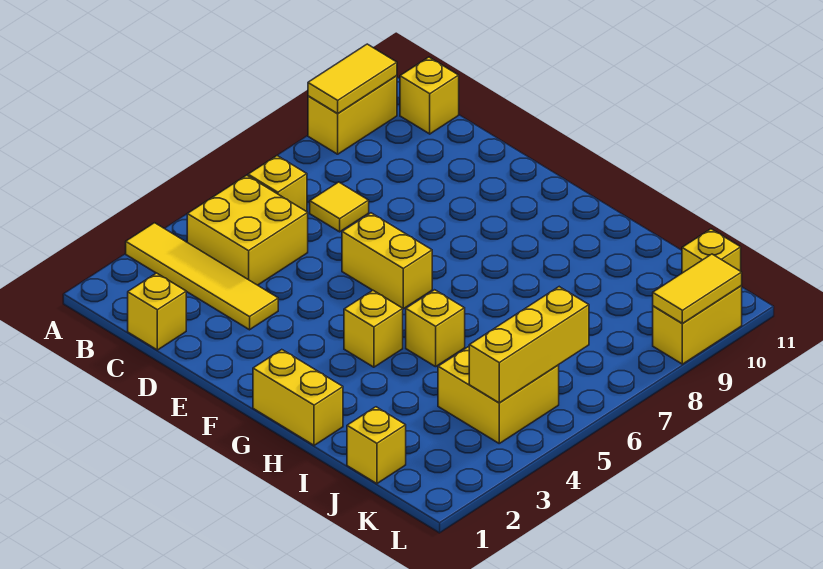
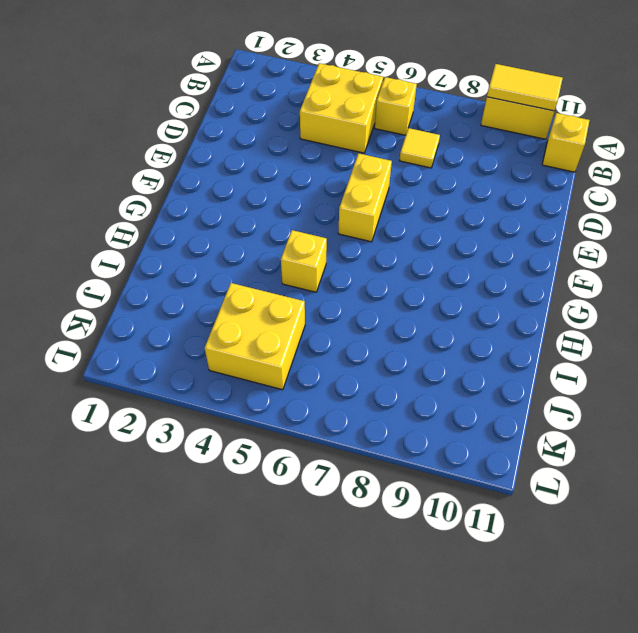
none -> yellow 1x4 tile [126,223,278,330]
none -> yellow 1x1 brick [128,273,186,350]
none -> yellow 1x2 brick [253,350,343,445]

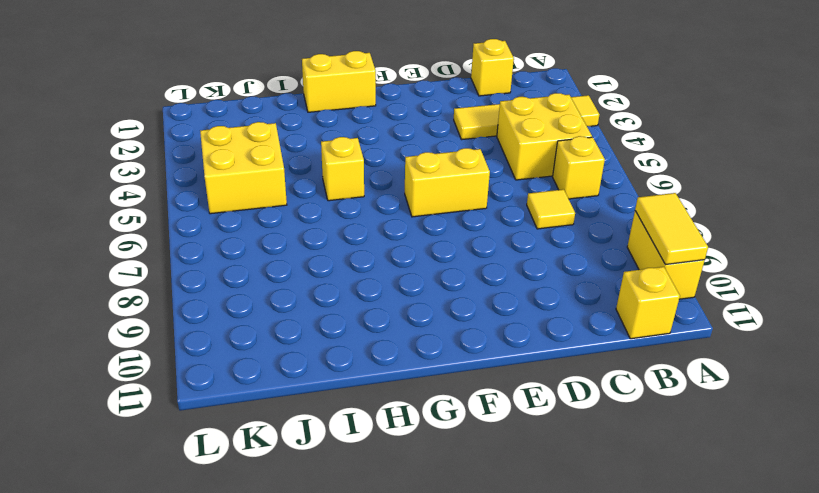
none -> yellow 1x1 brick [344,290,403,367]
none -> yellow 1x1 brick [347,407,406,484]
none -> yellow 1x1 brick [682,229,741,273]

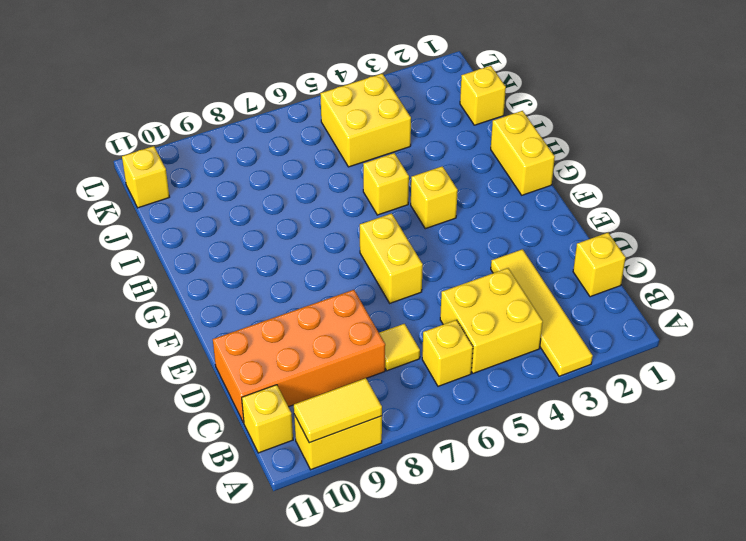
orange 2x4 brick [213,290,385,423] -> none
none -> yellow 1x2 brick [653,286,742,364]
none -> yellow 1x3 brick [469,287,589,403]
none -> yellow 1x2 tile [653,254,742,323]

